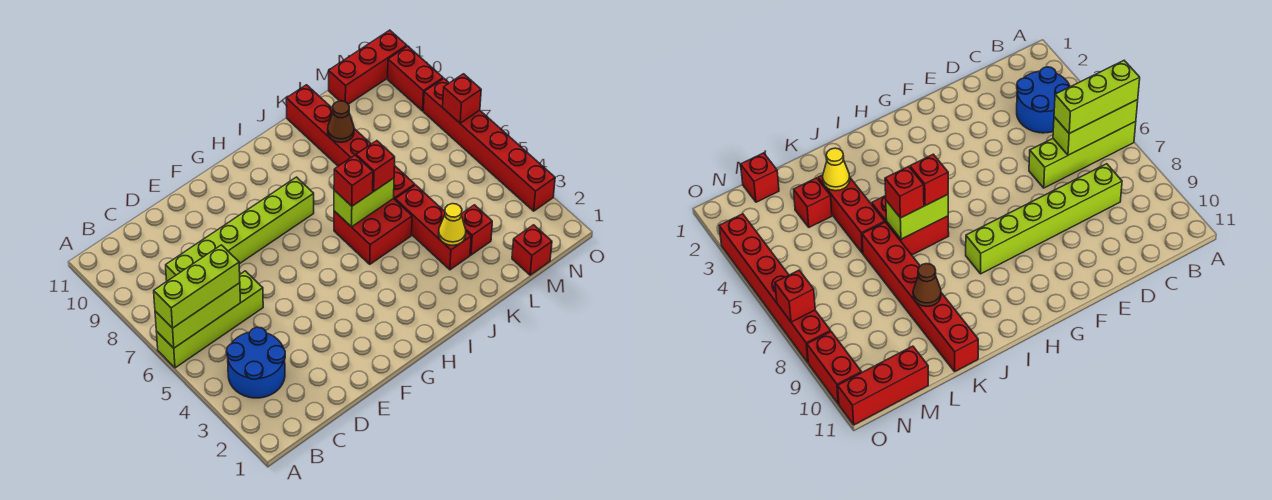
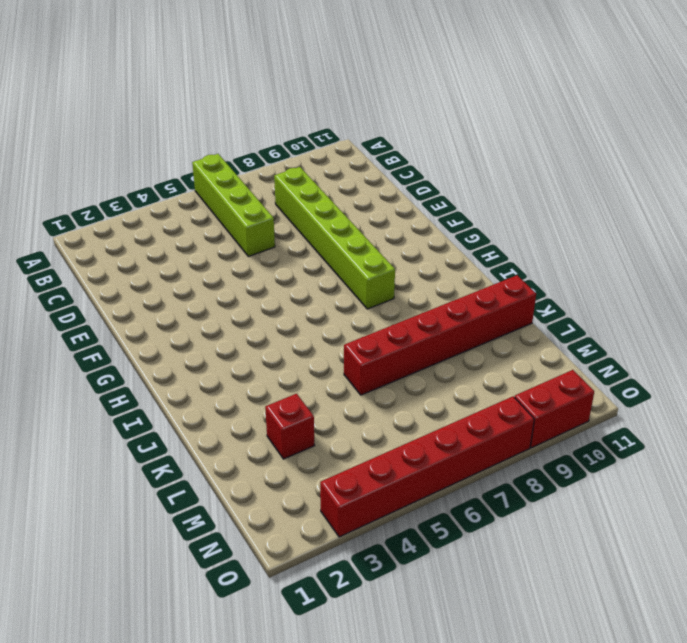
none -> blue 2x2 round brick [227,327,285,398]
none -> red 2x2 brick [334,199,412,264]
none -> red 1x3 brick [395,185,471,270]

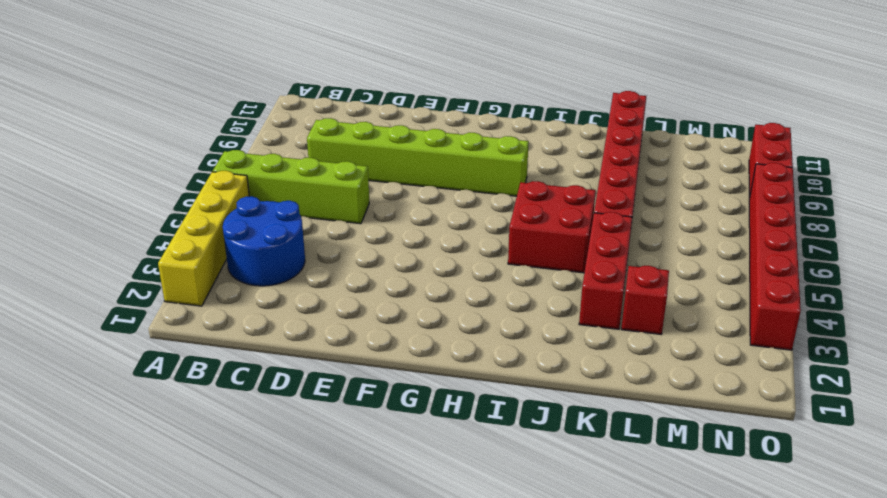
yellow 1x4 brick [158,171,249,306] -> none
none -> red 1x1 brick [512,225,552,275]
none -> red 1x3 brick [329,30,407,104]
none -> lime 1x3 brick [155,283,241,348]

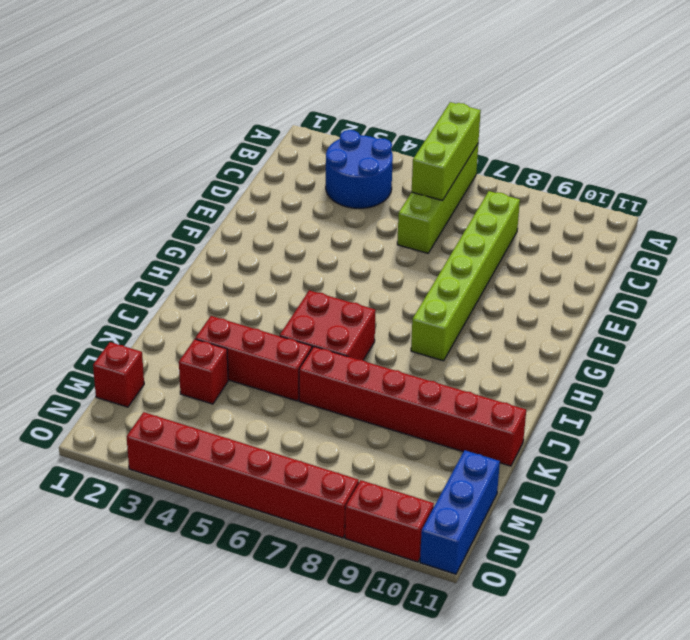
blue 1x3 brick [420,450,500,574] -> red 1x3 brick [329,30,407,104]
none -> lime 1x2 brick [334,178,394,227]
none -> yellow 1x1 cone [439,204,466,245]
none -> brown 1x1 cone [328,101,354,142]

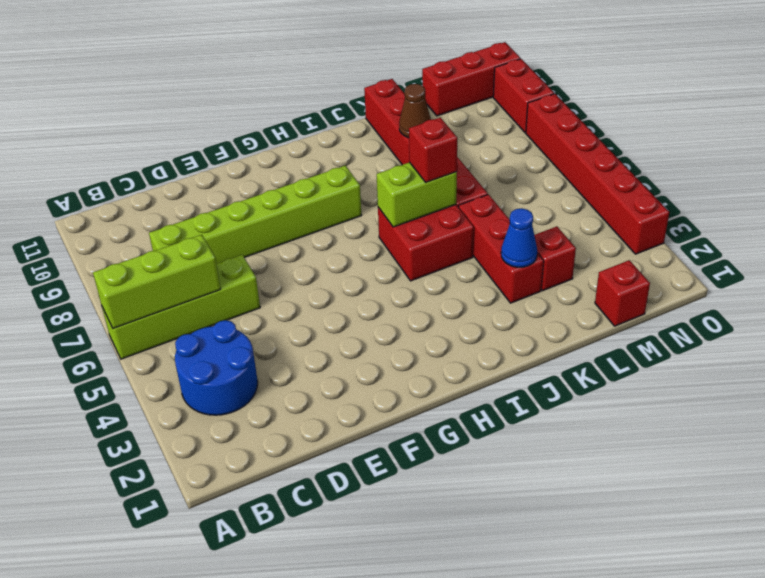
blue 1x1 cone [501,208,537,267] -> yellow 1x1 cone [439,204,466,245]
none -> red 1x1 brick [443,74,481,123]
none -> lime 1x3 brick [154,245,240,328]
none -> red 1x1 brick [334,155,373,206]

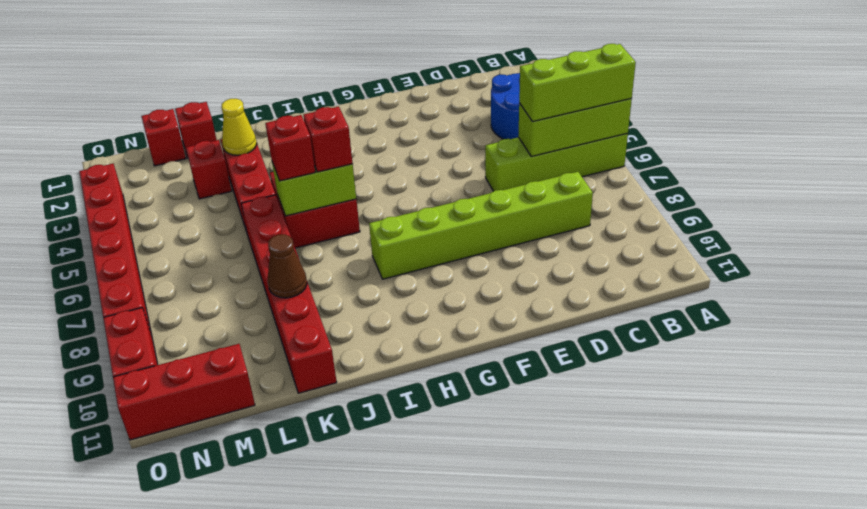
red 1x1 brick [175,102,216,158] -> red 1x1 brick moved to [443,74,481,123]

